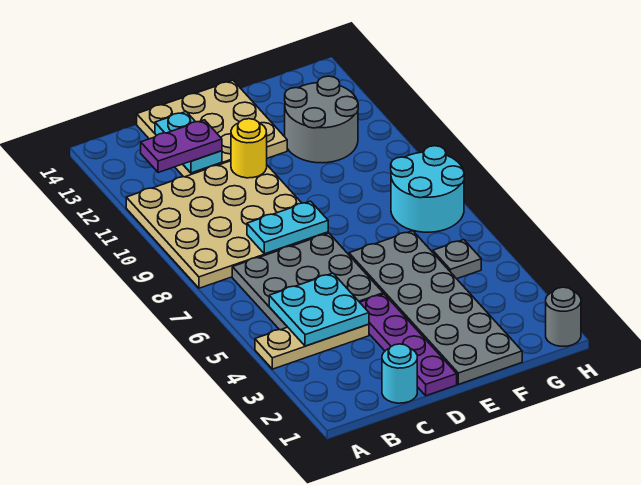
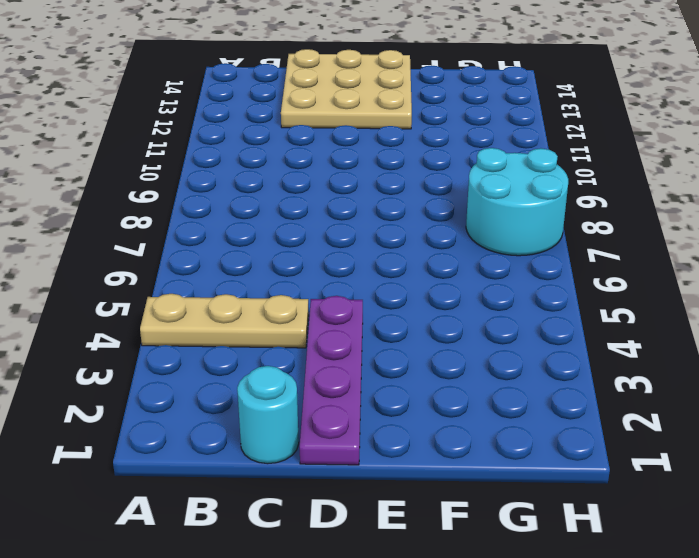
none -> tan 4x4 plate [126,161,328,288]
none -> grey 3x3 plate [232,233,383,330]
none -> grey 2x6 plate [349,231,522,384]

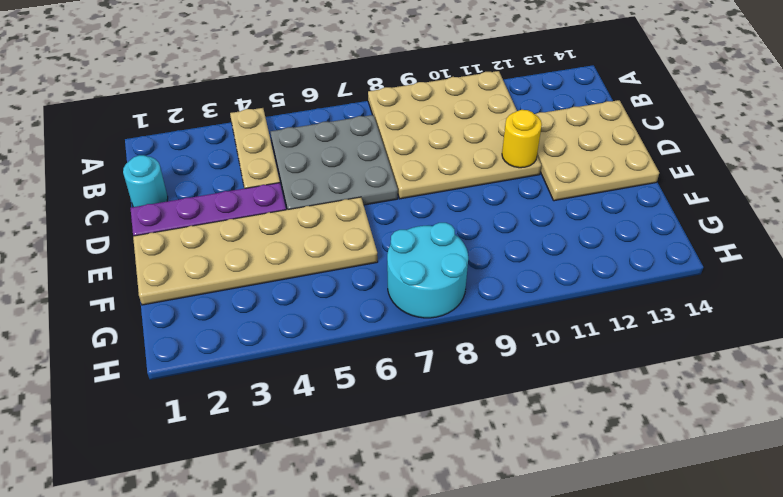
tan 2x6 plate [133,197,378,305] -> grey 2x6 plate [349,231,522,384]
none -> grey 2x2 round brick [285,76,358,163]
none -> grey 1x1 plate [433,240,481,279]
none -> grey 1x1 round brick [546,287,581,346]

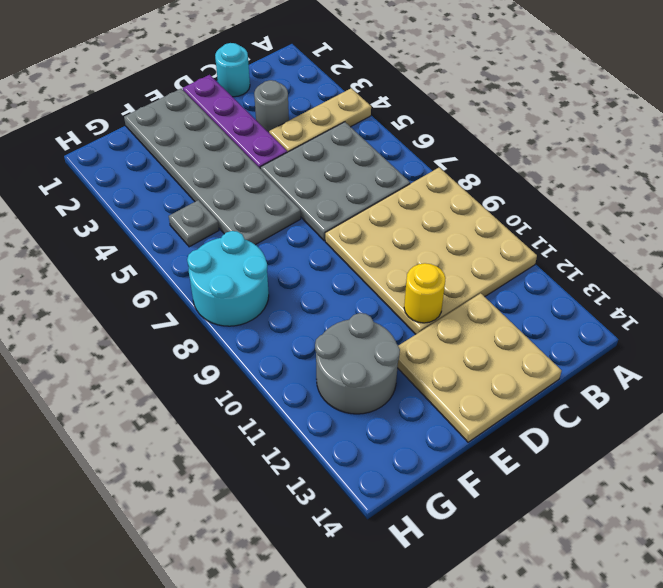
grey 1x1 round brick [254,80,289,132] -> grey 1x1 round brick moved to [546,287,581,346]
none -> cyan 2x2 plate [269,273,369,346]
none -> cyan 1x2 plate [247,201,328,254]
none -> cyan 1x2 plate [155,112,222,173]

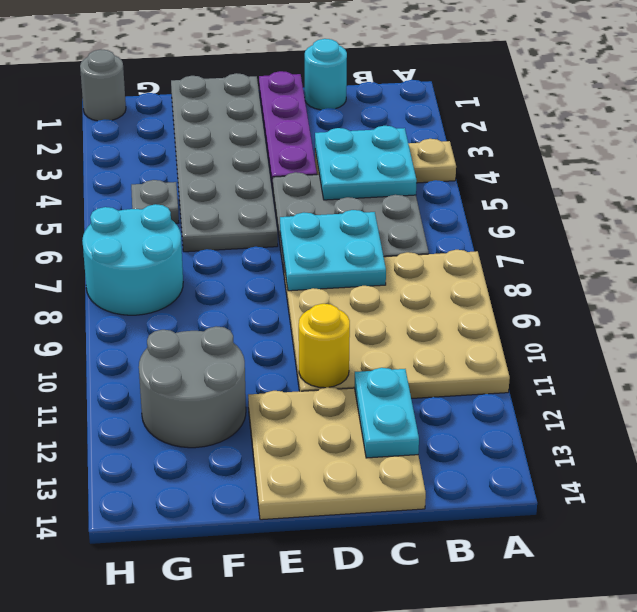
cyan 2x2 plate [280,210,386,291] -> cyan 1x2 plate [247,201,328,254]
none -> purple 1x2 plate [141,120,222,173]

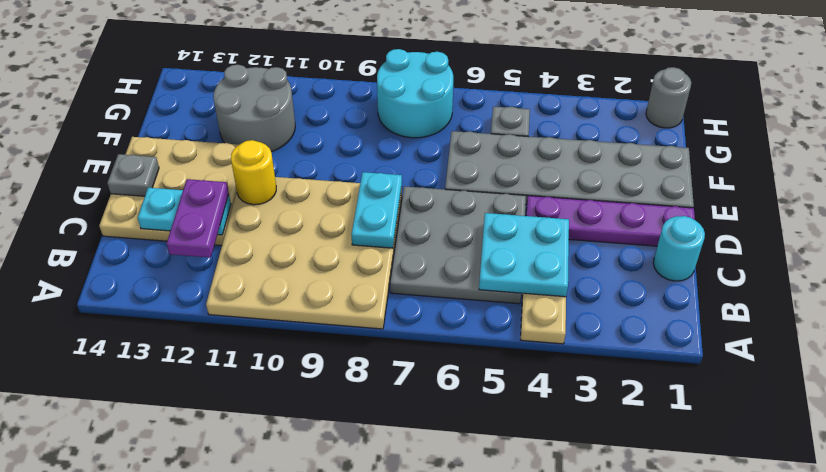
grey 1x1 plate [107,154,159,196] -> none

